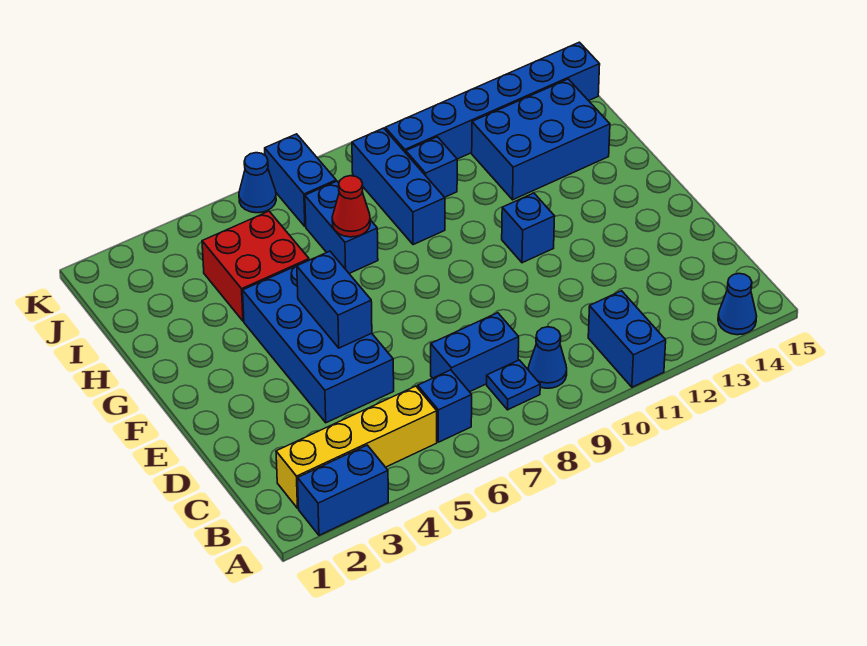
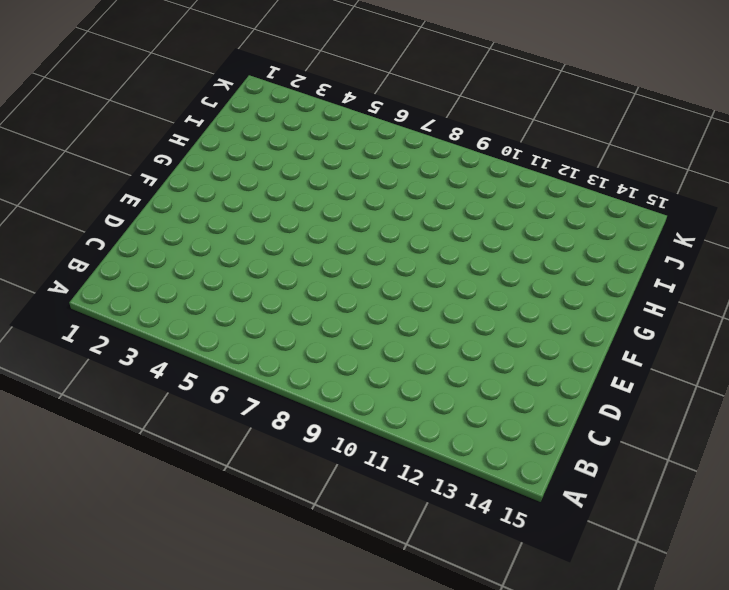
none -> blue 1x2 brick [298,445,388,535]
none -> blue 1x2 brick [588,291,666,387]
none -> blue 1x1 cone [718,274,757,335]

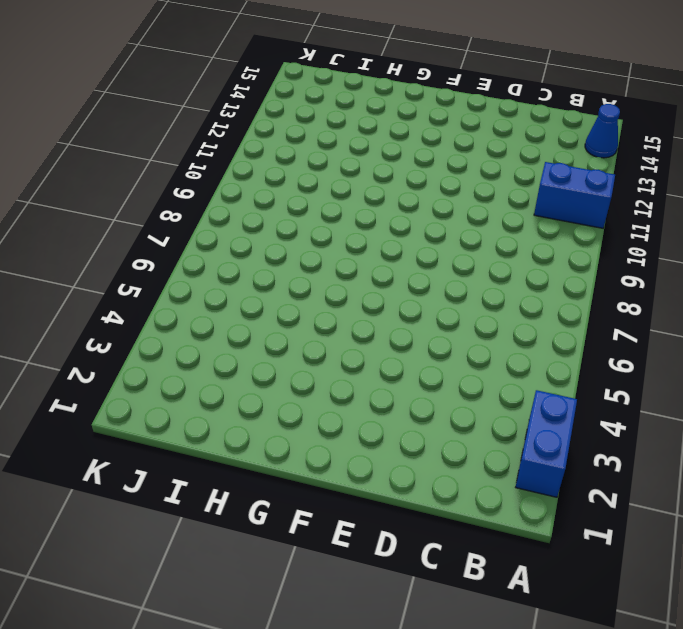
none -> yellow 1x4 brick [276,386,437,508]
none -> blue 1x1 brick [418,370,472,442]
none -> blue 1x1 plate [487,360,540,410]

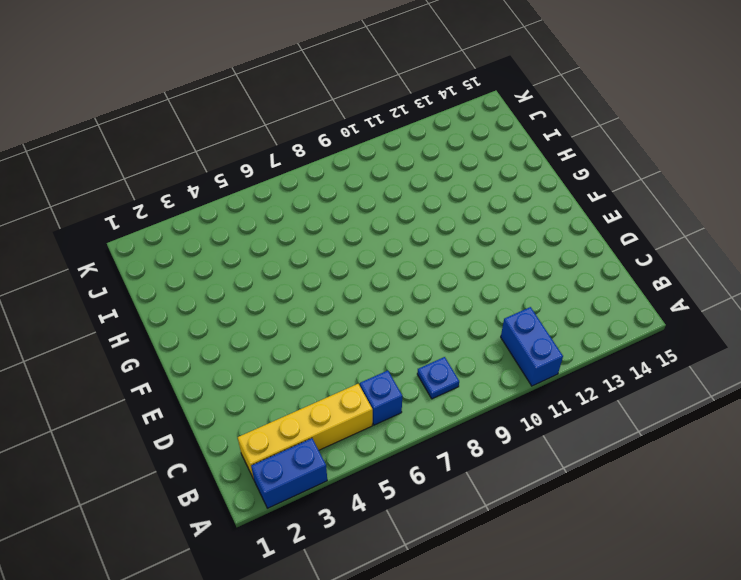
none -> blue 1x1 cone [718,274,757,335]
none -> blue 1x1 cone [528,327,567,388]
none -> blue 1x2 brick [431,313,519,392]

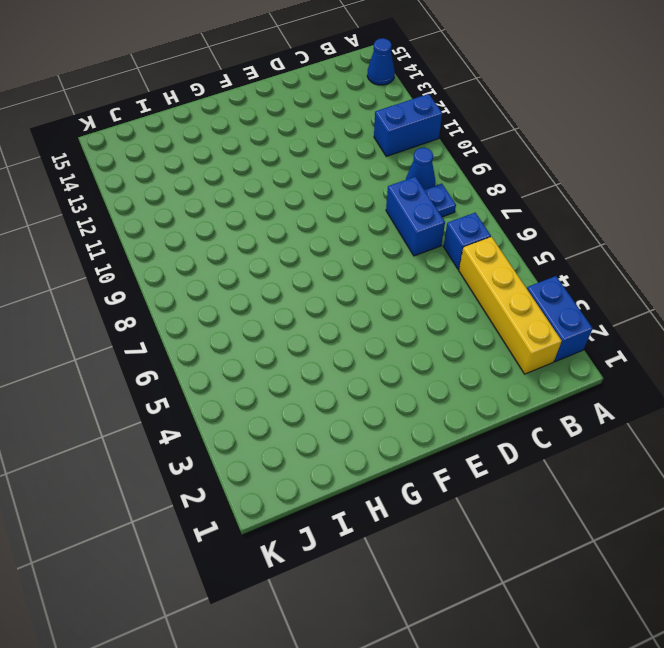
none -> blue 2x4 brick [243,266,394,423]
none -> blue 1x1 brick [502,193,555,263]
none -> red 2x2 brick [202,211,309,321]

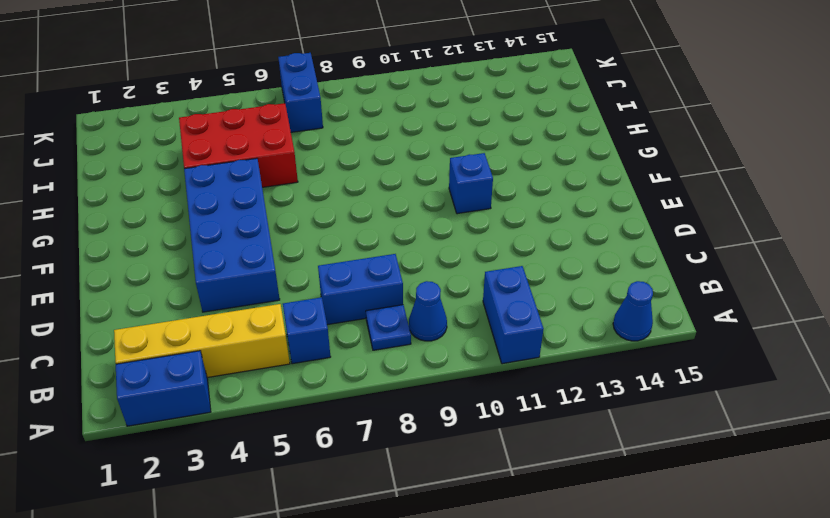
red 2x3 brick [179,103,298,187] -> red 2x2 brick [202,211,309,321]
none -> blue 1x2 brick [305,181,378,273]
none -> blue 1x3 brick [352,128,445,245]
none -> blue 2x3 brick [472,79,610,200]

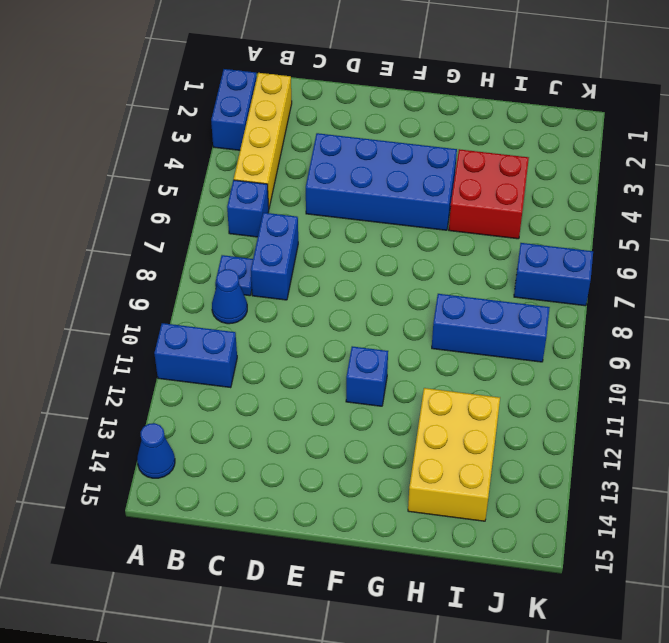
yellow 2x3 brick [408,388,500,521] -> blue 2x3 brick [472,79,610,200]
none -> blue 1x2 brick [305,181,378,273]
none -> blue 1x1 brick [406,137,457,197]
none -> blue 1x6 brick [385,42,600,159]

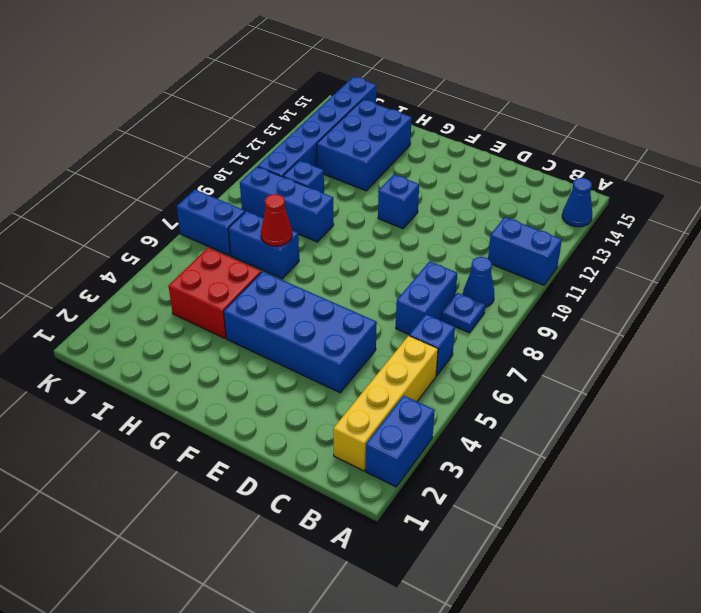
none -> blue 1x1 cone [239,153,276,213]
none -> blue 1x2 brick [297,251,372,348]

